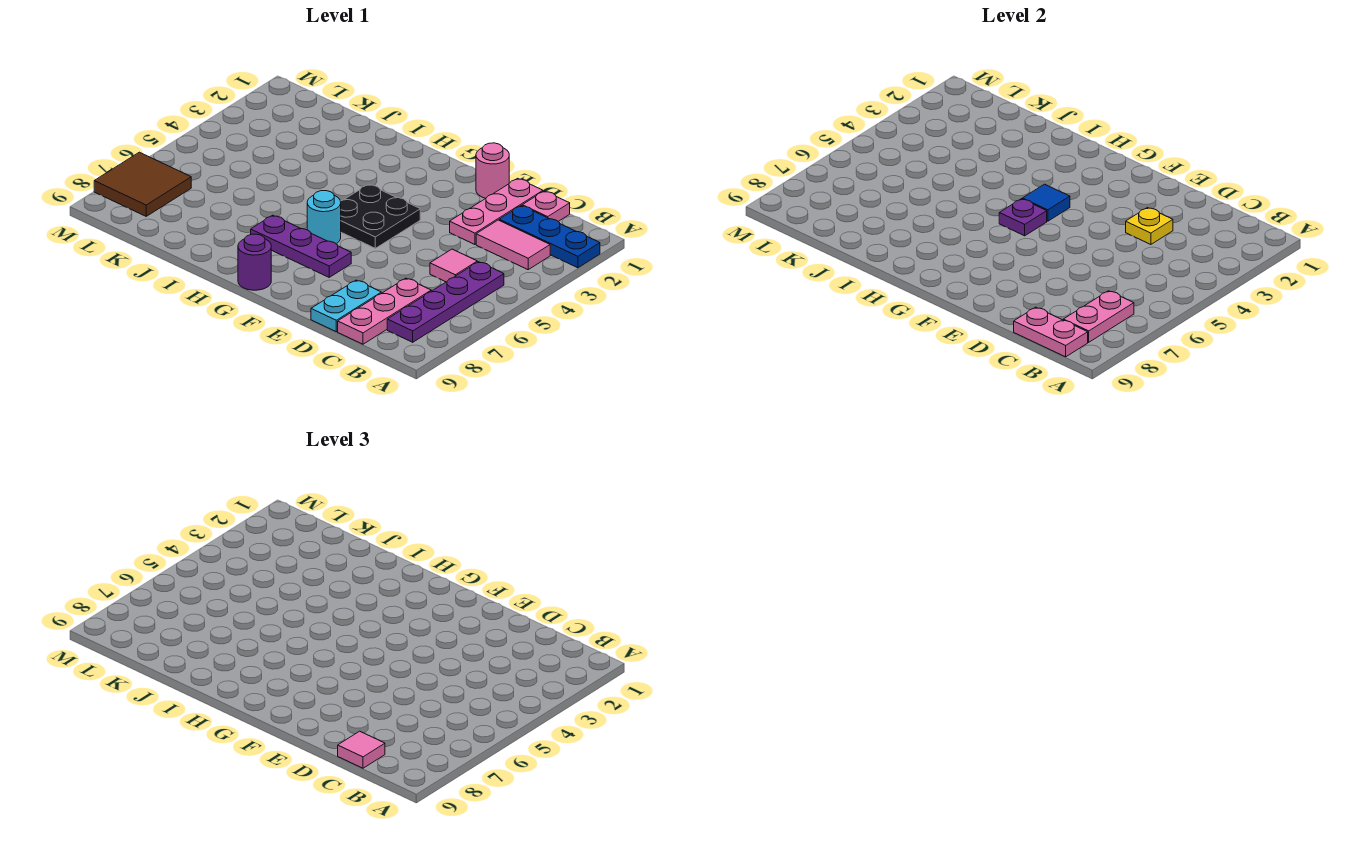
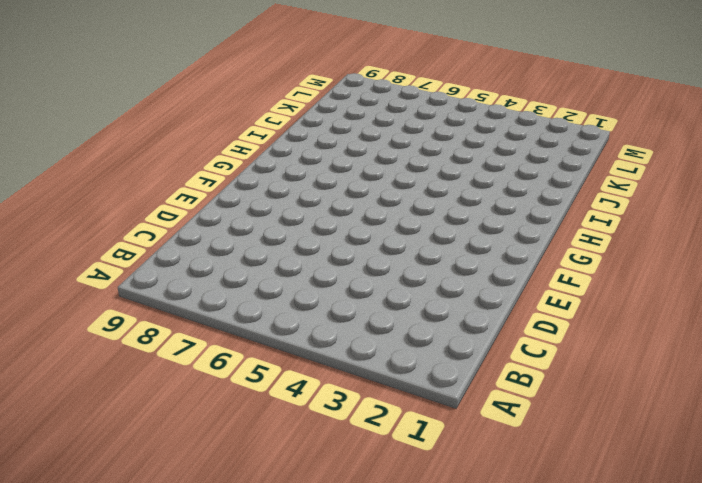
none -> blue 1x3 plate [499,206,600,268]
none -> pink 1x2 tile [476,220,550,270]
none -> purple 1x4 plate [387,262,504,342]

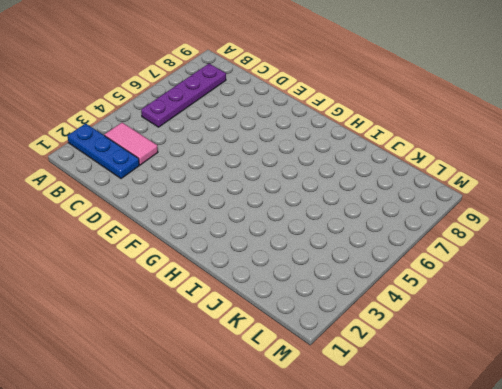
none -> pink 1x1 plate [522,191,570,221]
none -> pink 1x1 tile [430,249,477,282]
none -> pink 1x3 plate [338,278,431,344]

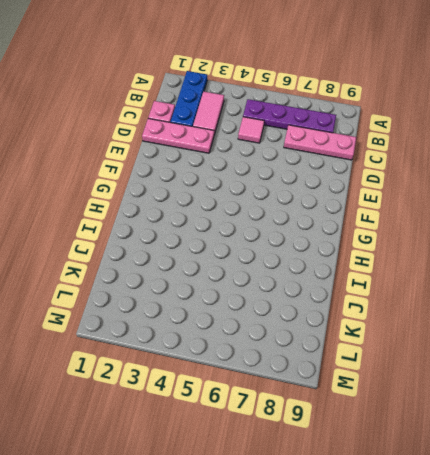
none -> cyan 1x2 plate [311,280,381,332]
none -> pink 1x1 round brick [476,143,509,198]
none -> black 2x2 plate [340,184,420,248]

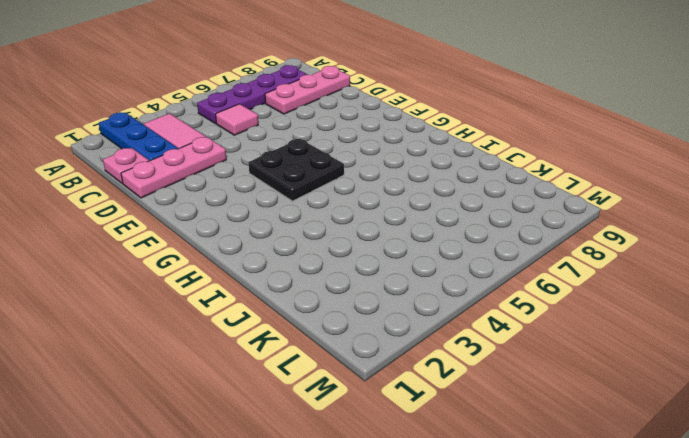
none -> cyan 1x2 plate [311,280,381,332]
none -> pink 1x1 round brick [476,143,509,198]
none -> purple 1x3 plate [251,215,351,277]

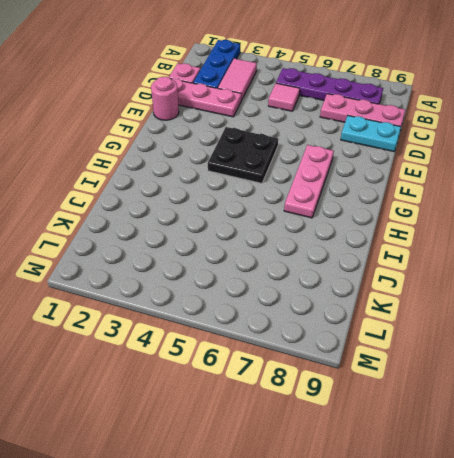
pink 1x3 plate [284,145,334,218] -> purple 1x3 plate [251,215,351,277]
none -> cyan 1x1 round brick [307,191,341,244]
none -> purple 1x1 round brick [238,234,271,290]
none -> brown 2x2 tile [94,152,191,216]

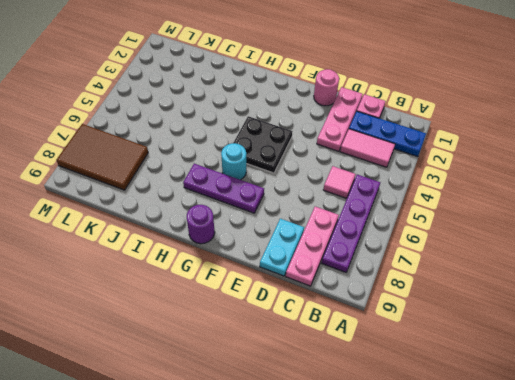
brown 2x3 tile [56,124,148,190] -> brown 2x2 tile [94,152,191,216]
none -> pink 1x2 plate [1063,291,1134,342]
none -> pink 1x2 plate [1014,307,1088,357]
none -> yellow 1x1 plate [1126,208,1173,244]

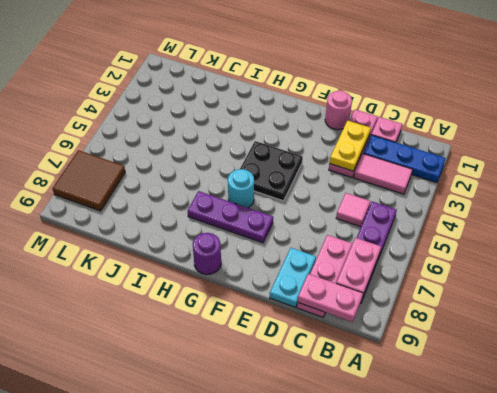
yellow 1x2 plate [329,121,371,171] -> yellow 1x1 plate [1126,208,1173,244]
none -> blue 1x1 tile [1022,184,1070,221]
none -> purple 1x1 plate [999,199,1047,236]
none -> pink 1x1 tile [338,731,385,768]

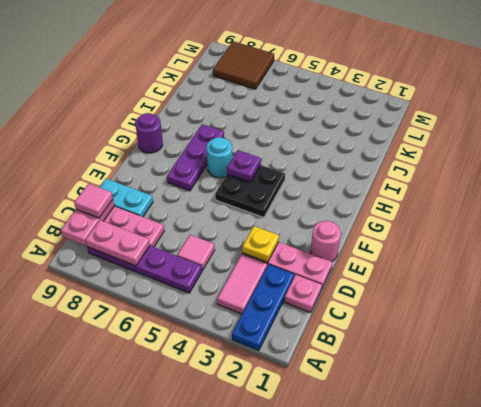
none -> blue 1x1 tile [1022,184,1070,221]

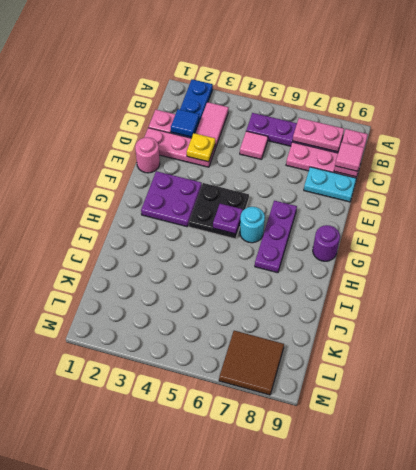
blue 1x1 tile [171,109,199,137] -> blue 1x1 tile moved to [1022,184,1070,221]
purple 2x2 plate [141,171,202,227] -> none

